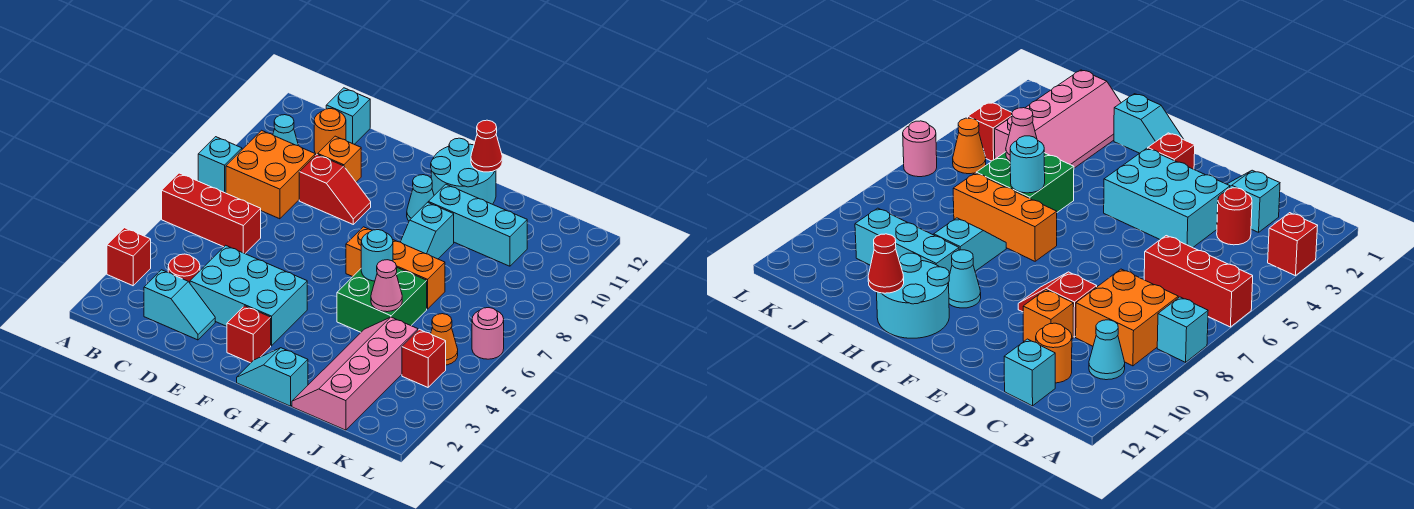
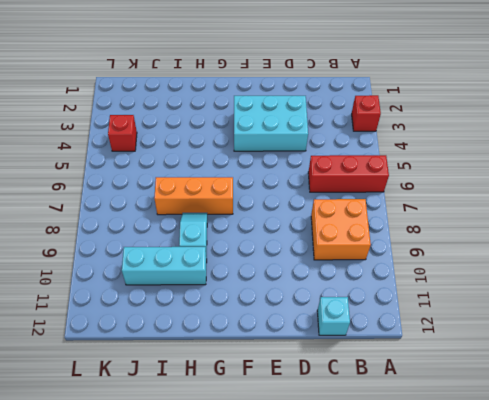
none -> cyan 1x1 brick [198,137,242,193]
none -> cyan 1x1 cone [273,115,298,146]
none -> cyan 1x2 slope [144,270,215,340]

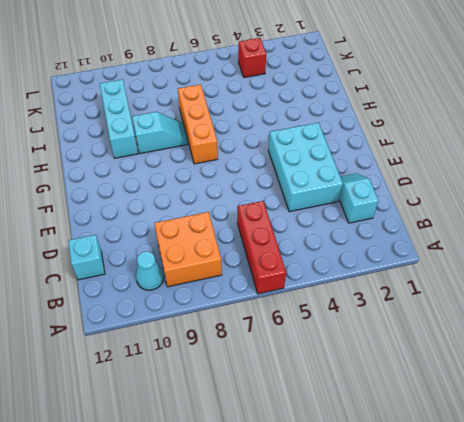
none -> red 1x1 brick [107,228,151,286]
none -> cyan 1x1 brick [198,137,242,193]
none -> red 1x1 round brick [168,254,200,283]

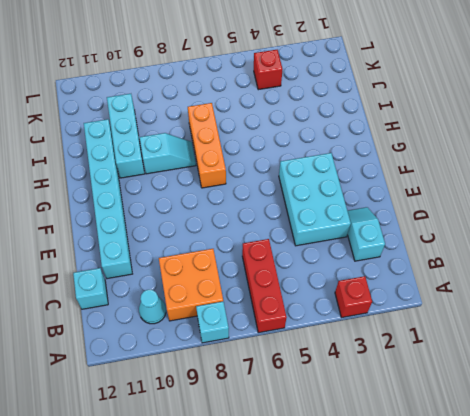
cyan 1x6 brick [84,119,132,279] -> cyan 2x2 round brick [431,138,496,204]
none -> red 1x1 round brick [168,254,200,283]
none -> orange 1x1 round brick [314,109,346,155]
none -> red 1x2 slope [299,154,371,224]

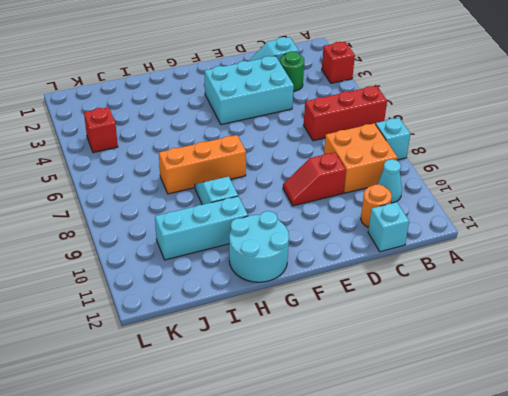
green 1x1 round brick [280,51,304,91] -> red 1x1 round brick [168,254,200,283]
none -> orange 1x1 brick [318,136,361,182]
none -> red 1x1 brick [227,306,271,363]
none -> cyan 1x2 slope [237,348,308,406]

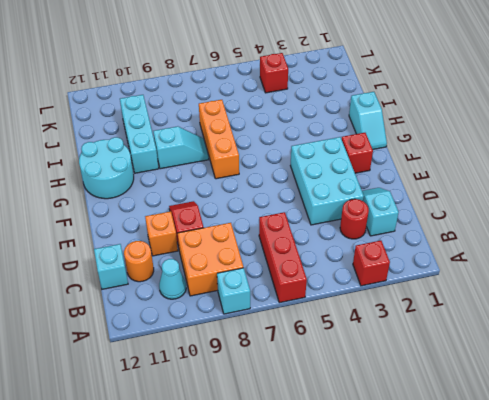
none -> cyan 1x1 cone [407,175,434,221]
none -> green 2x2 brick [337,268,427,332]
none -> pink 2x4 slope [292,317,418,430]

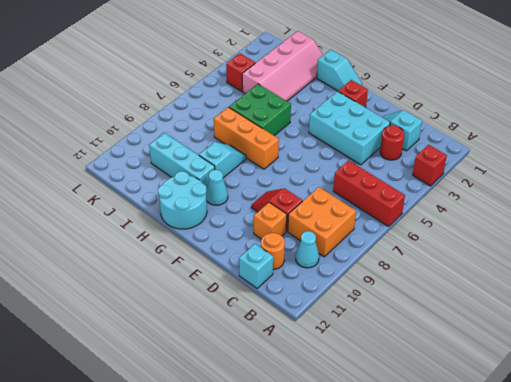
none -> cyan 1x1 brick [198,137,242,193]
none -> orange 1x1 cone [431,314,458,365]
none -> pink 1x1 round brick [472,308,504,359]

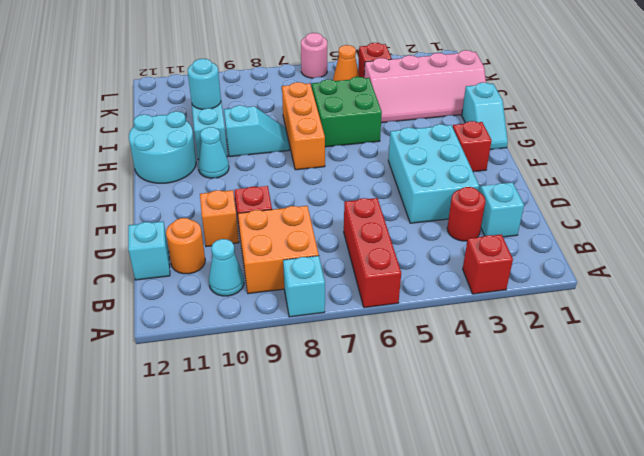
cyan 1x1 round brick [188,59,221,109] -> cyan 1x1 round brick moved to [361,230,393,281]
none -> red 1x1 cone [471,120,502,172]
none -> pink 1x1 cone [371,260,402,312]

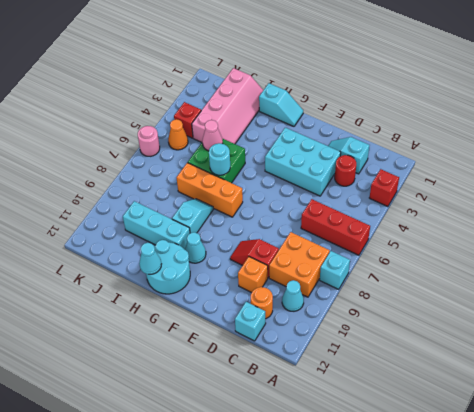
cyan 1x1 cone [139,243,161,274] -> red 1x1 cone [471,120,502,172]
none -> red 1x1 brick [227,306,271,363]

